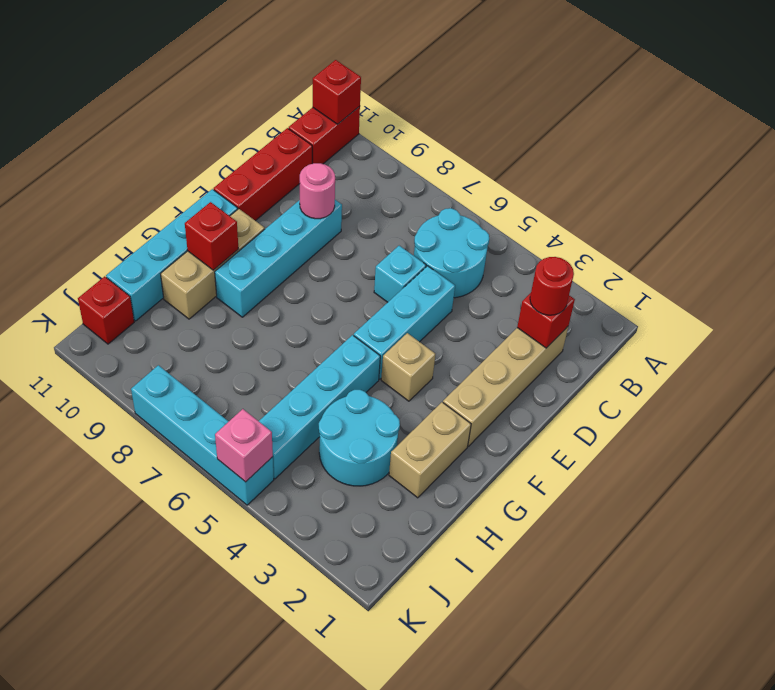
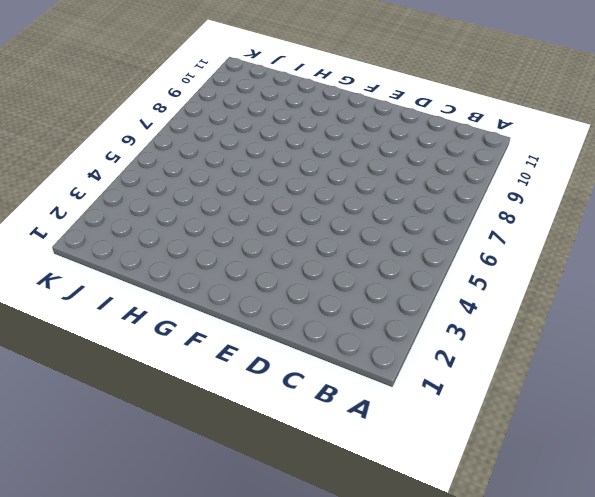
none -> red 1x2 brick [289,106,360,164]
none -> cyan 2x2 round brick [414,208,489,298]
none -> tan 1x4 brick [443,327,568,446]

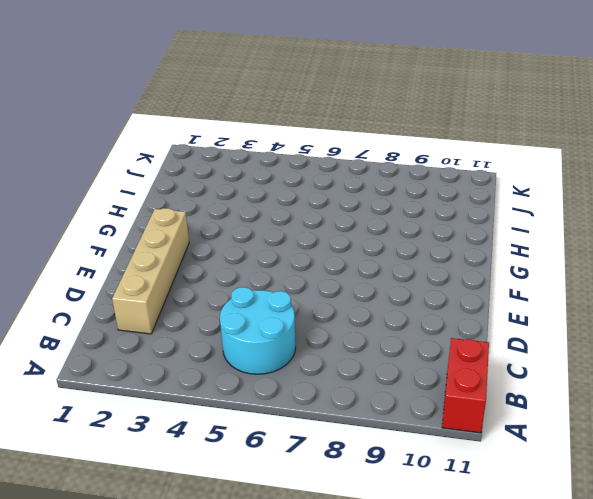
none -> red 1x3 brick [214,128,312,221]
none -> cyan 1x3 brick [354,266,455,379]
none -> cyan 1x1 brick [374,246,426,302]

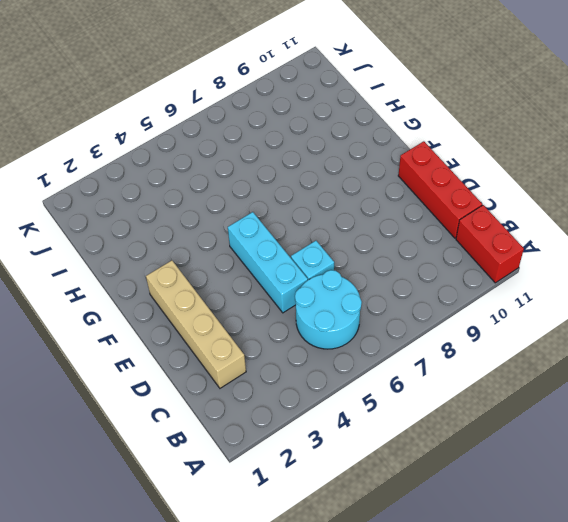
none -> cyan 1x4 brick [215,200,342,317]
none -> tan 1x1 brick [381,333,435,401]
none -> tan 1x3 brick [161,209,265,319]

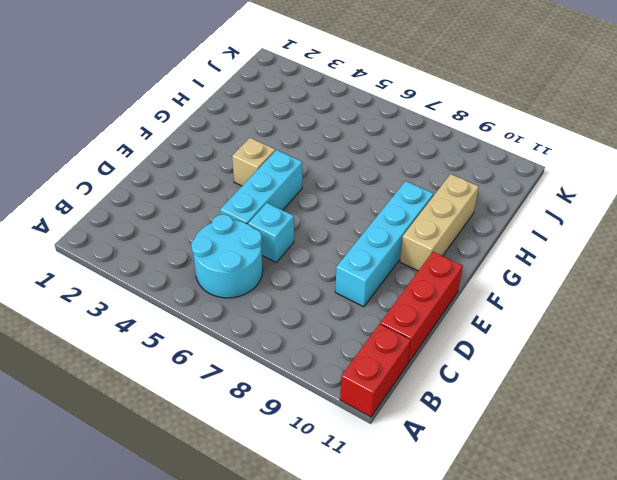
none -> tan 1x4 brick [443,327,568,446]
none -> cyan 1x4 brick [106,189,238,321]
none -> tan 1x2 brick [389,402,471,498]

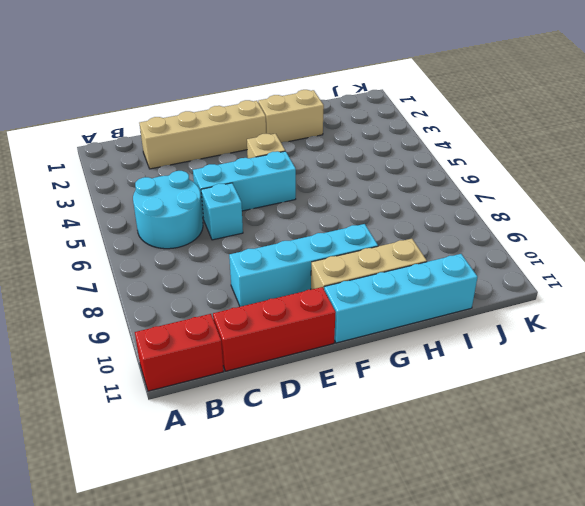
none -> cyan 1x4 brick [259,335,380,479]
none -> cyan 2x2 round brick [319,390,400,486]
none -> red 1x1 brick [78,276,134,344]

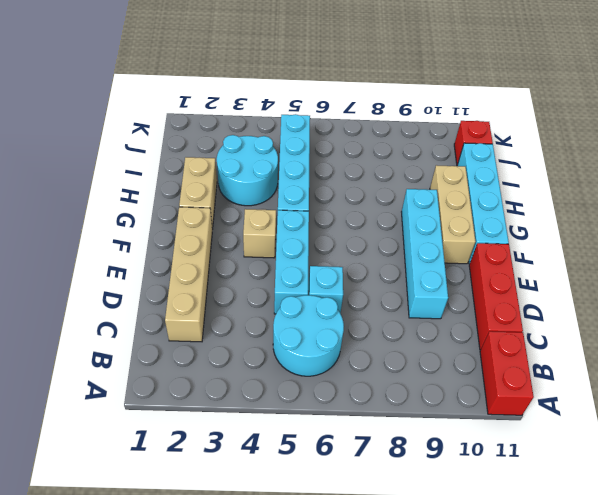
none -> cyan 1x4 brick [131,365,274,505]
none -> red 1x1 brick [313,60,361,124]
none -> red 1x1 brick [517,293,575,348]

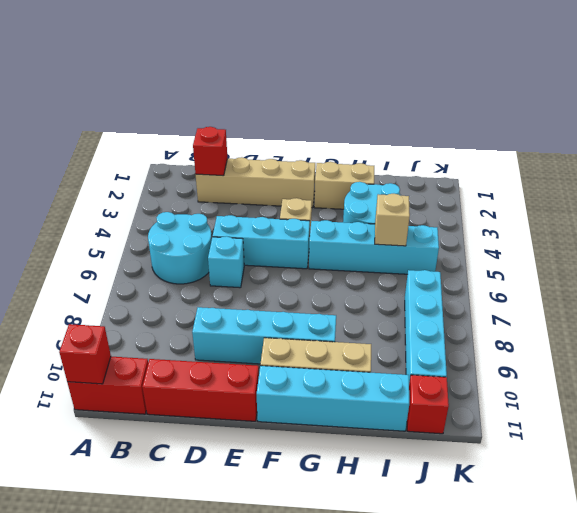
tan 1x1 brick [375,194,410,246] -> none
cyan 1x4 brick [405,270,447,383] -> cyan 1x4 brick moved to [131,365,274,505]
none -> pink 1x1 round brick [300,163,335,219]
none -> red 1x1 brick [185,202,238,270]
none -> pink 1x1 brick [215,409,273,482]

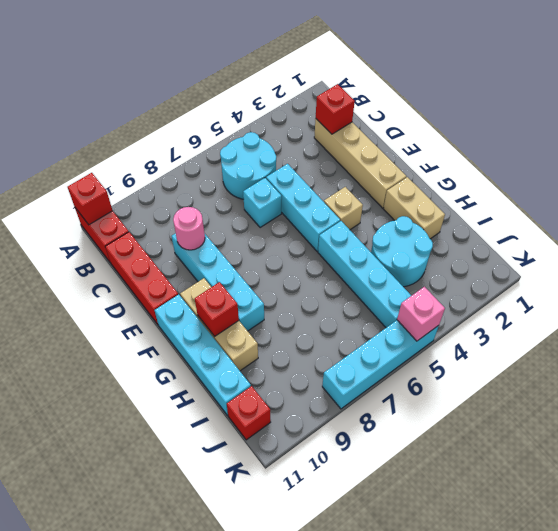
none -> red 1x1 round brick [530,257,574,315]

